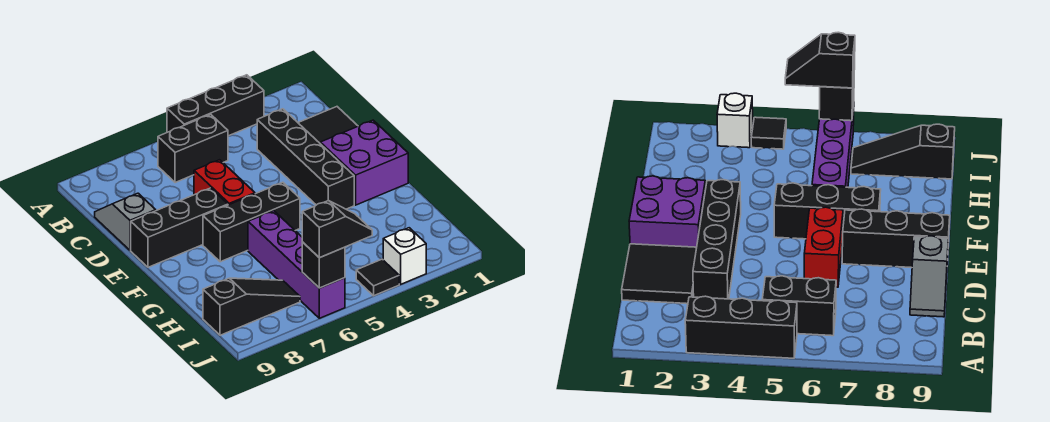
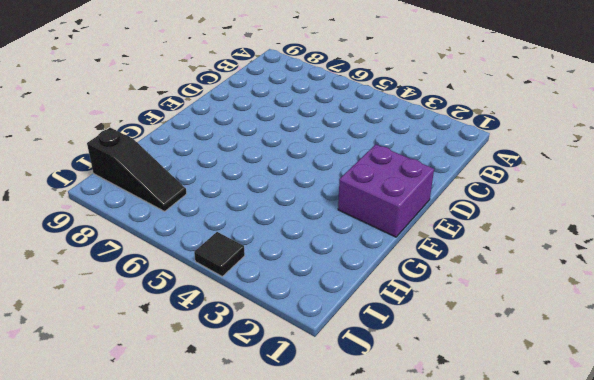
none -> black 1x3 brick [167,75,264,136]
none -> black 1x2 brick [158,114,228,183]
none -> black 2x2 tile [298,107,358,143]

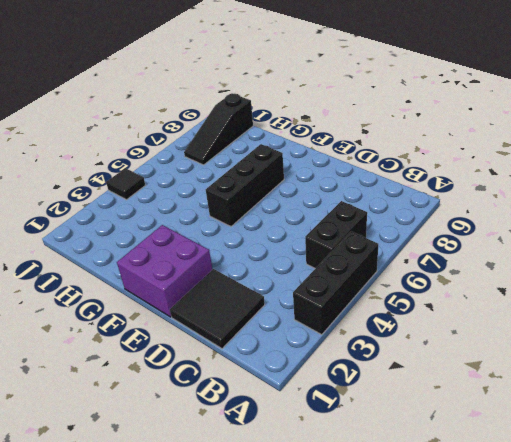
none -> black 1x4 brick [257,109,354,209]
none -> grey 1x2 slope [95,193,156,250]
none -> red 1x2 brick [194,160,255,205]

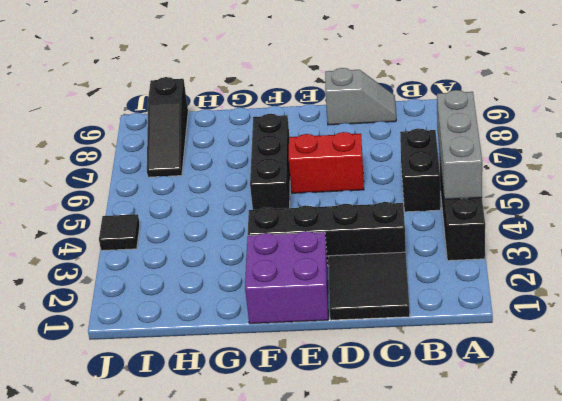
grey 1x3 brick [437,90,482,199] -> none
none -> black 1x3 brick [131,188,228,267]
none -> purple 1x4 brick [248,211,345,318]
none -> white 1x1 brick [383,228,426,284]

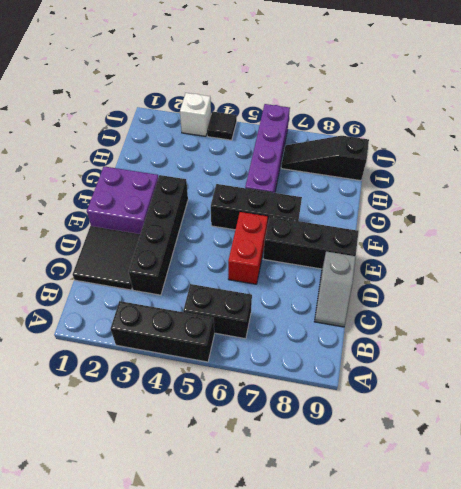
none -> black 1x1 brick [302,242,345,288]
none -> black 1x2 slope [302,200,372,258]

